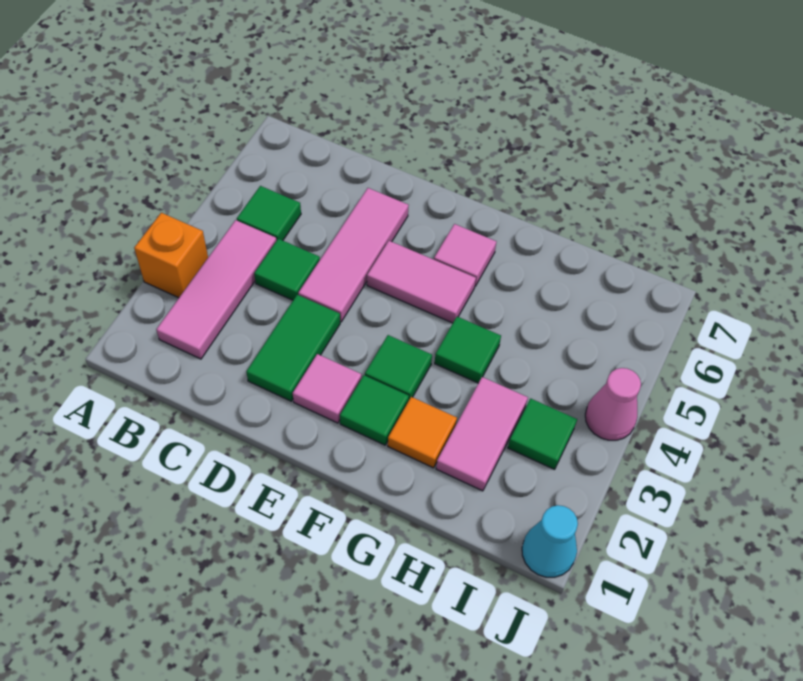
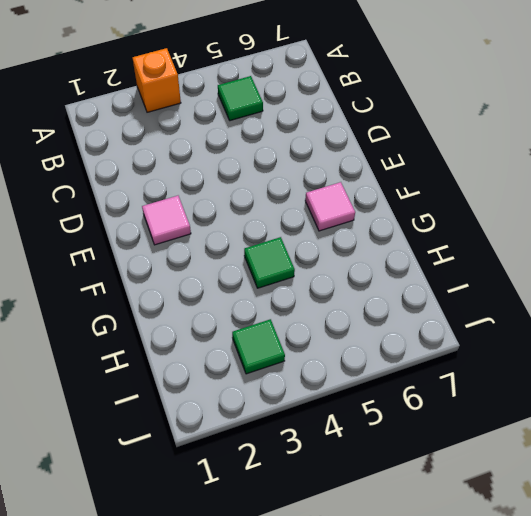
none -> pink 1x3 tile [156,220,276,359]
none -> green 1x1 tile [254,239,320,300]
none -> green 1x2 tile [246,295,340,401]

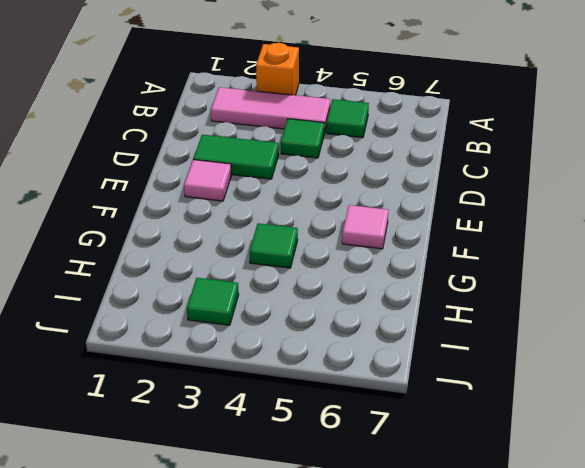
none -> pink 1x3 tile [298,188,409,322]
none -> pink 1x2 tile [367,241,476,323]
none -> green 1x1 tile [340,375,409,445]

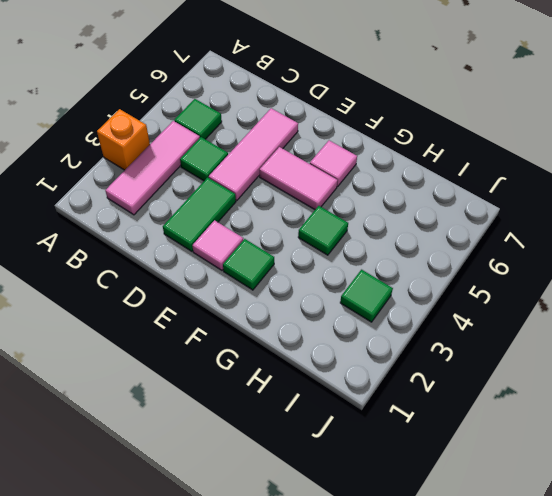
none -> green 1x1 tile [365,335,432,401]
none -> orange 1x1 tile [388,397,457,468]
none -> pink 1x2 tile [436,377,528,491]

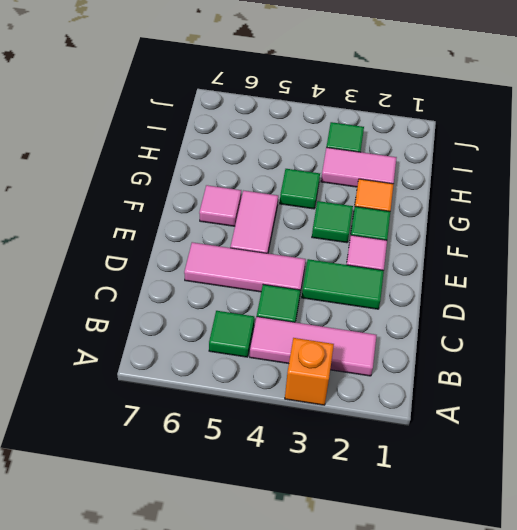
none -> cyan 1x1 cone [522,505,578,577]
none -> pink 1x1 cone [585,368,641,440]

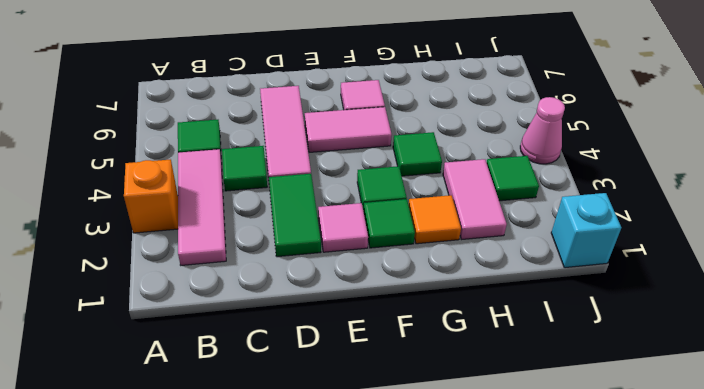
cyan 1x1 brick [551,193,621,268] -> cyan 1x1 cone [522,505,578,577]

